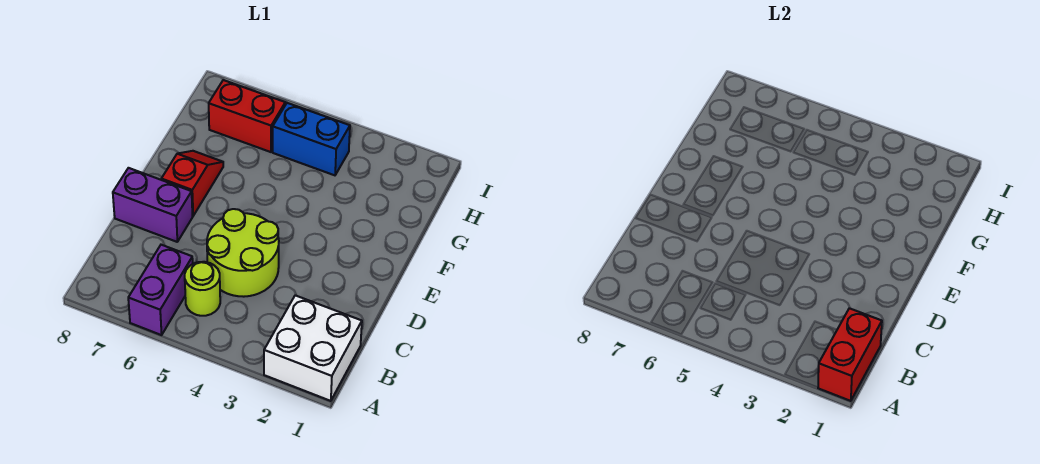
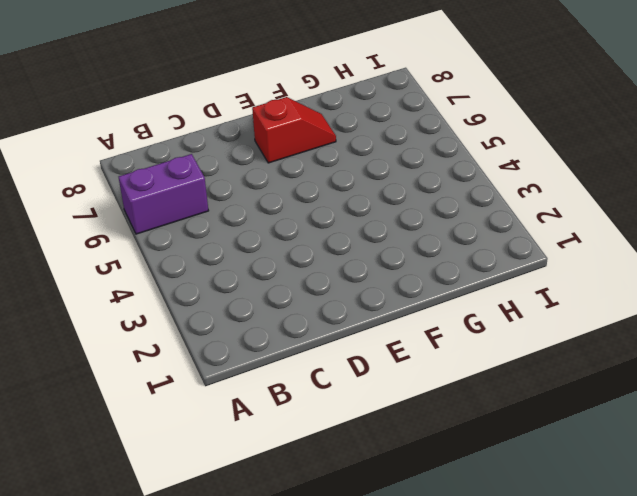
none -> white 2x2 brick [264,295,362,401]
none -> lime 1x1 round brick [185,262,220,316]

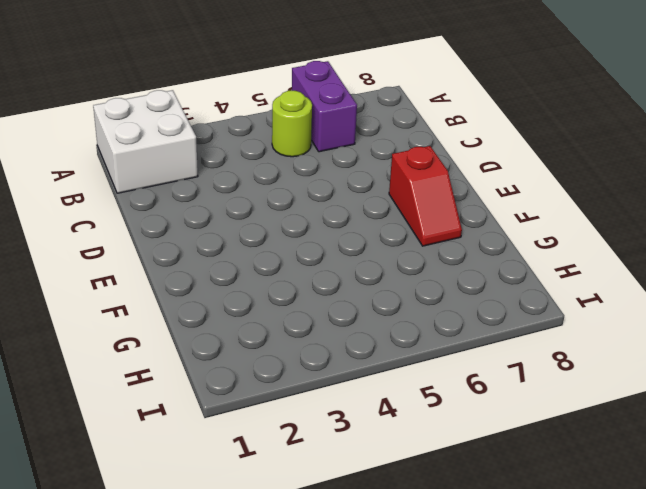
none -> lime 2x2 round brick [207,209,279,297]
none -> purple 1x2 brick [113,168,193,242]

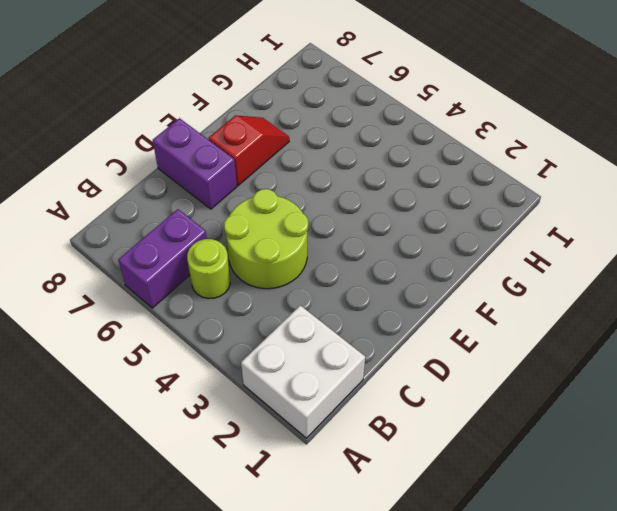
none -> blue 1x2 brick [273,103,350,175]
none -> red 1x2 brick [209,80,285,152]

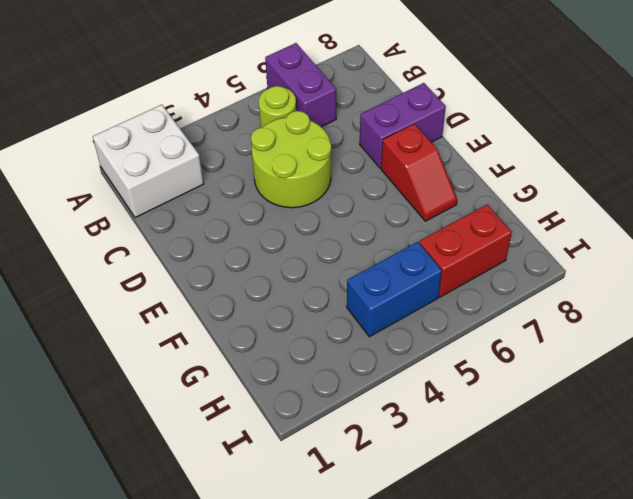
none -> red 1x2 brick [818,308,882,401]

